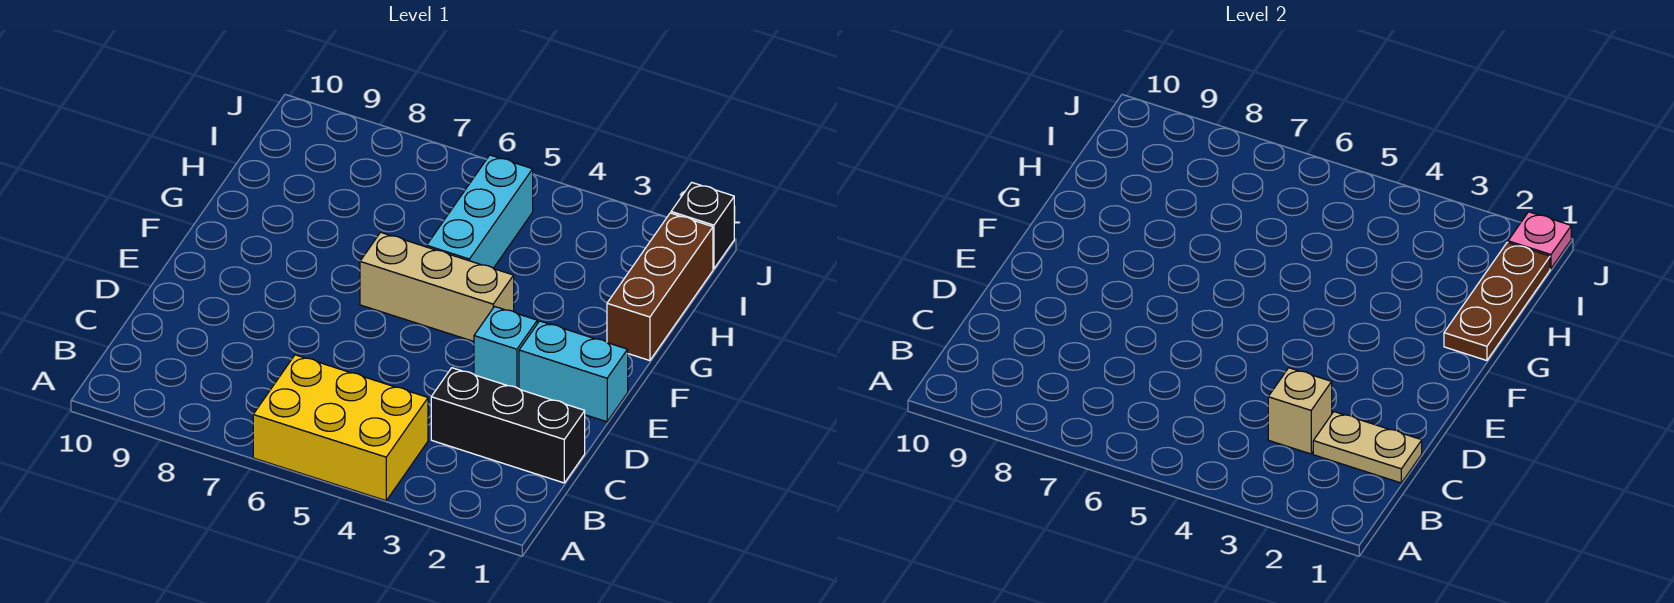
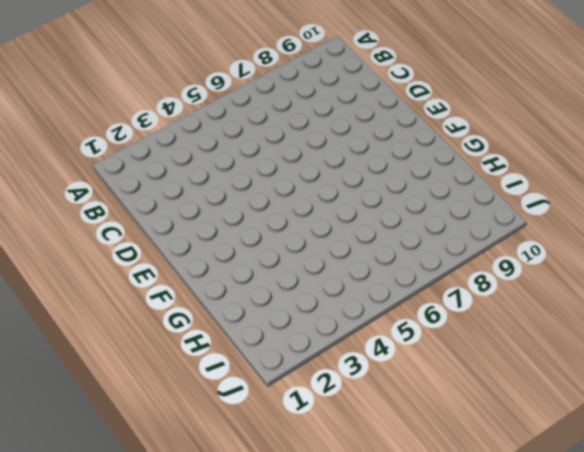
none -> yellow 2x3 brick [253,355,428,501]
none -> black 1x3 brick [431,368,585,483]
none -> cyan 1x2 brick [519,321,628,422]

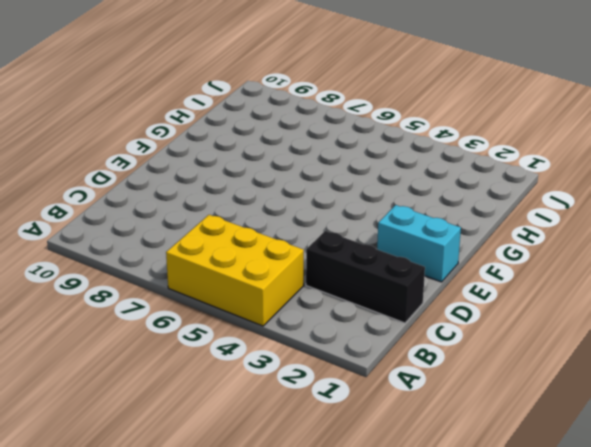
none -> cyan 1x1 brick [474,307,537,389]
none -> tan 1x3 brick [360,232,514,341]
none -> brown 1x3 brick [607,213,713,361]

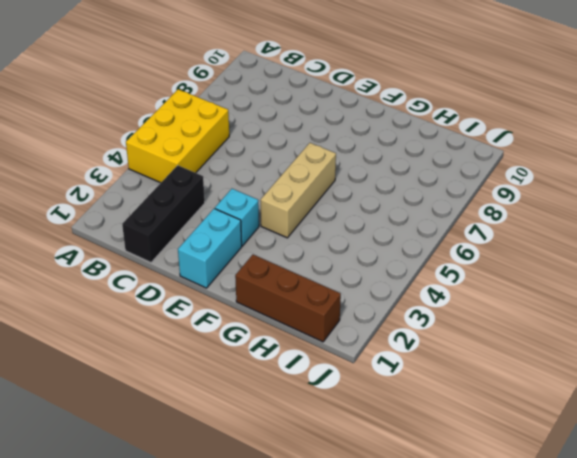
none -> cyan 1x3 brick [427,155,533,268]
none -> black 1x1 brick [671,182,734,269]
none -> tan 1x2 plate [1313,412,1422,483]

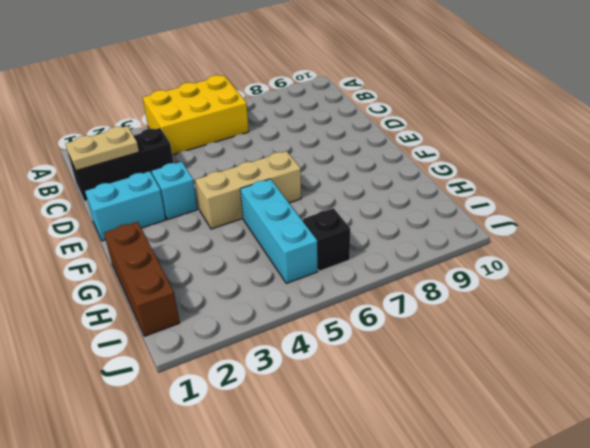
black 1x1 brick [303,208,350,271] -> black 1x1 brick moved to [671,182,734,269]
none -> tan 1x1 brick [1268,368,1332,454]
none -> brown 1x3 plate [1444,242,1550,361]
none -> pink 1x1 plate [1508,212,1571,269]

